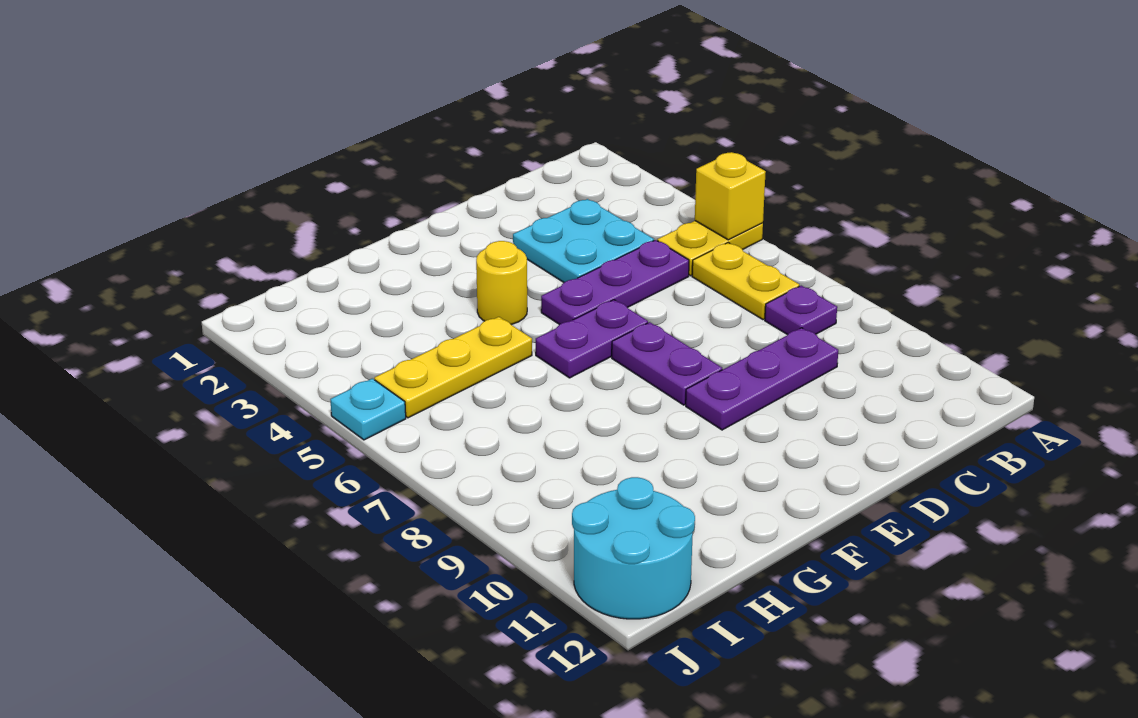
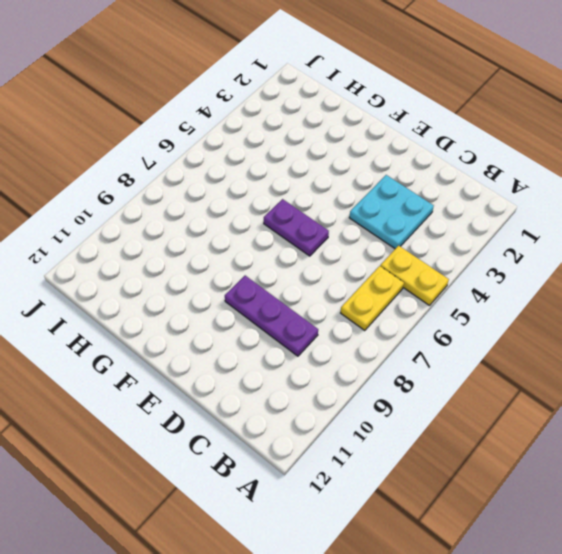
none -> purple 1x1 plate [765,286,837,335]
none -> purple 1x3 plate [541,240,689,325]
none -> purple 1x2 plate [612,322,722,405]

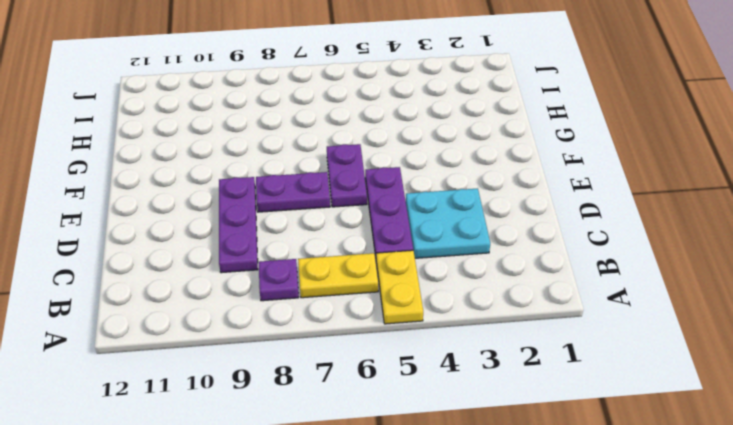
none -> yellow 1x1 round brick [476,241,527,324]
none -> yellow 1x3 plate [374,317,532,418]
none -> cyan 2x2 round brick [572,477,695,619]

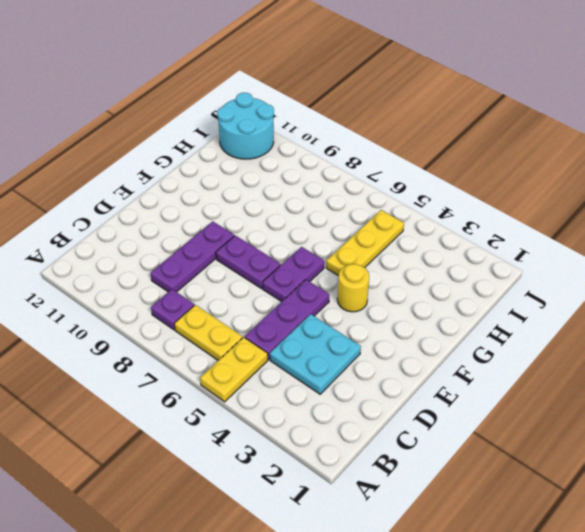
none -> cyan 1x1 plate [330,379,406,440]
none -> yellow 1x1 brick [695,152,766,240]

